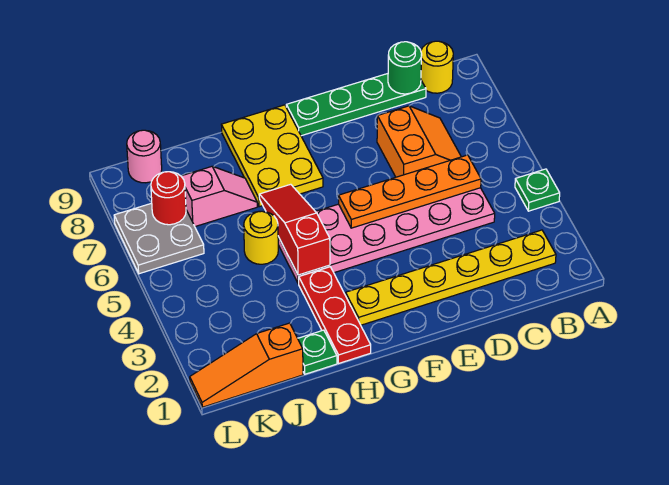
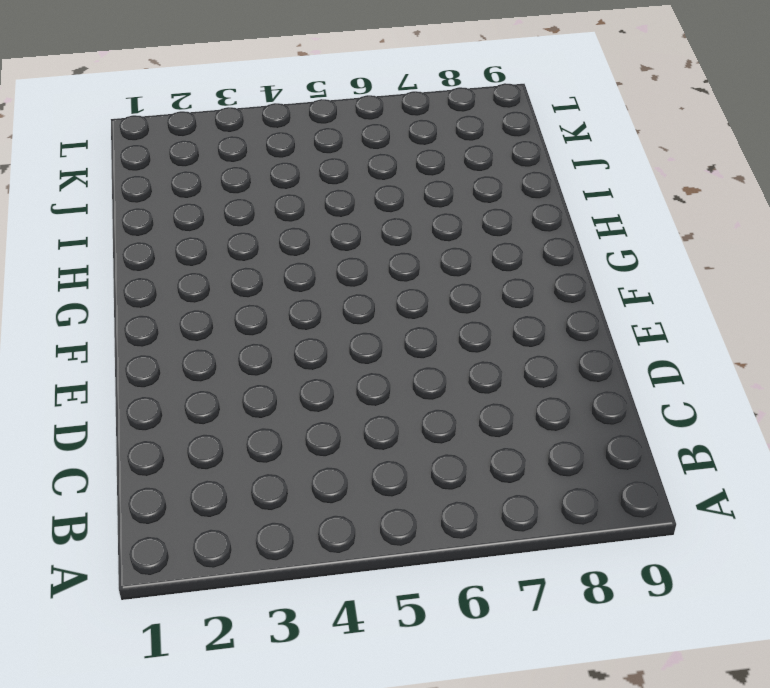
none -> green 1x1 plate [515,169,560,211]
none -> yellow 1x6 plate [346,230,556,325]
none -> yellow 1x1 round brick [421,41,453,93]

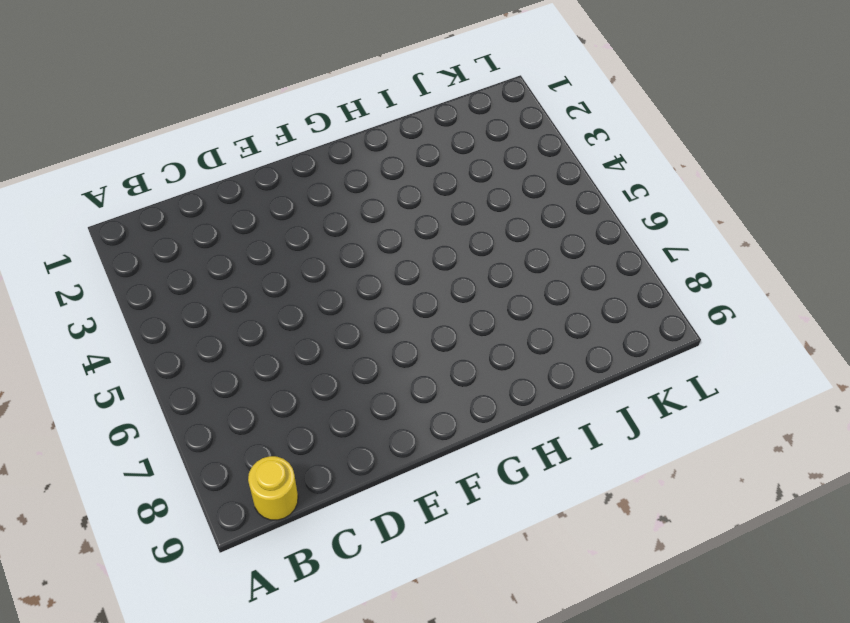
none -> green 1x1 plate [515,169,560,211]
none -> yellow 1x6 plate [346,230,556,325]
none -> pink 2x6 plate [278,188,495,284]

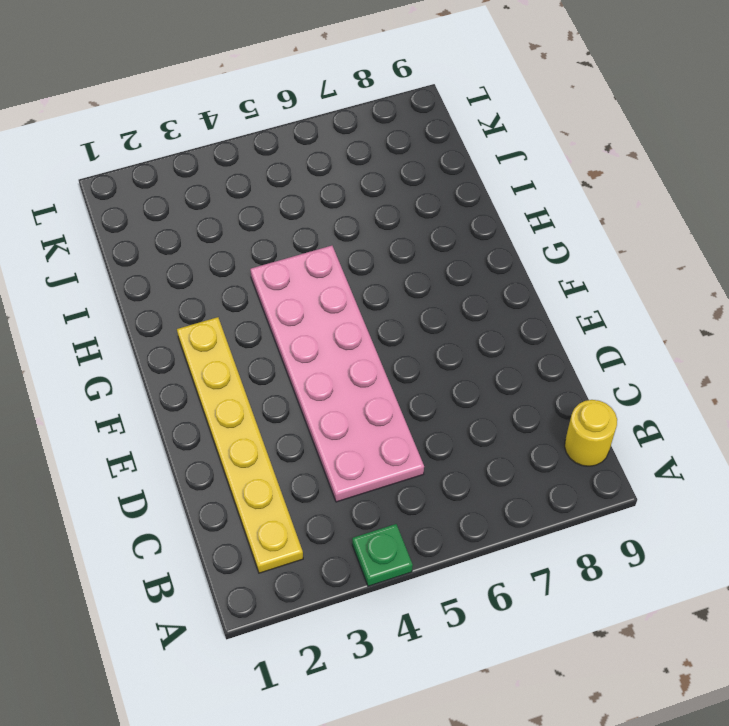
none -> orange 2x2 slope [377,106,461,177]
none -> green 1x4 plate [286,74,426,136]
none -> yellow 2x3 plate [221,105,323,207]

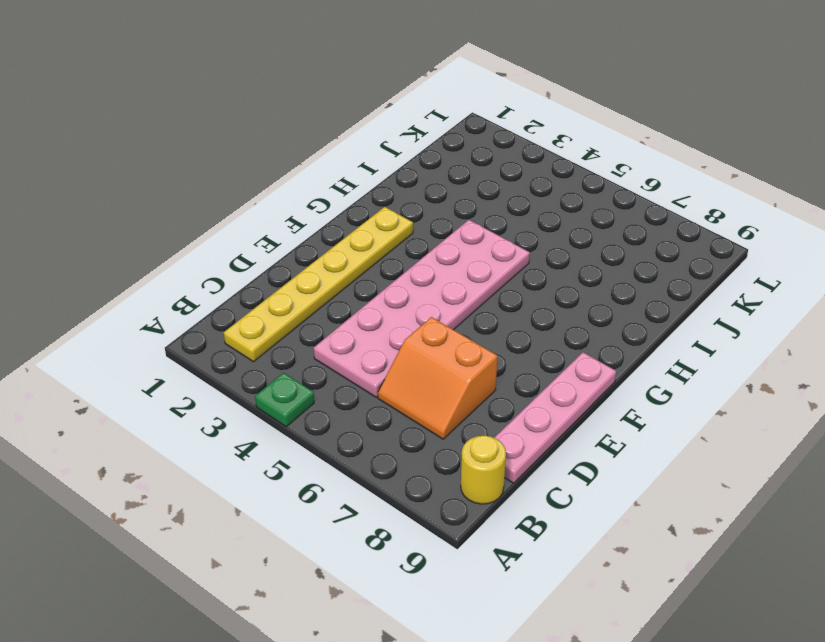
pink 1x4 plate [494,352,616,483] -> green 1x4 plate [286,74,426,136]
none -> yellow 2x3 plate [221,105,323,207]
none -> red 1x3 plate [299,267,371,363]
none -> green 1x1 plate [298,330,337,374]

